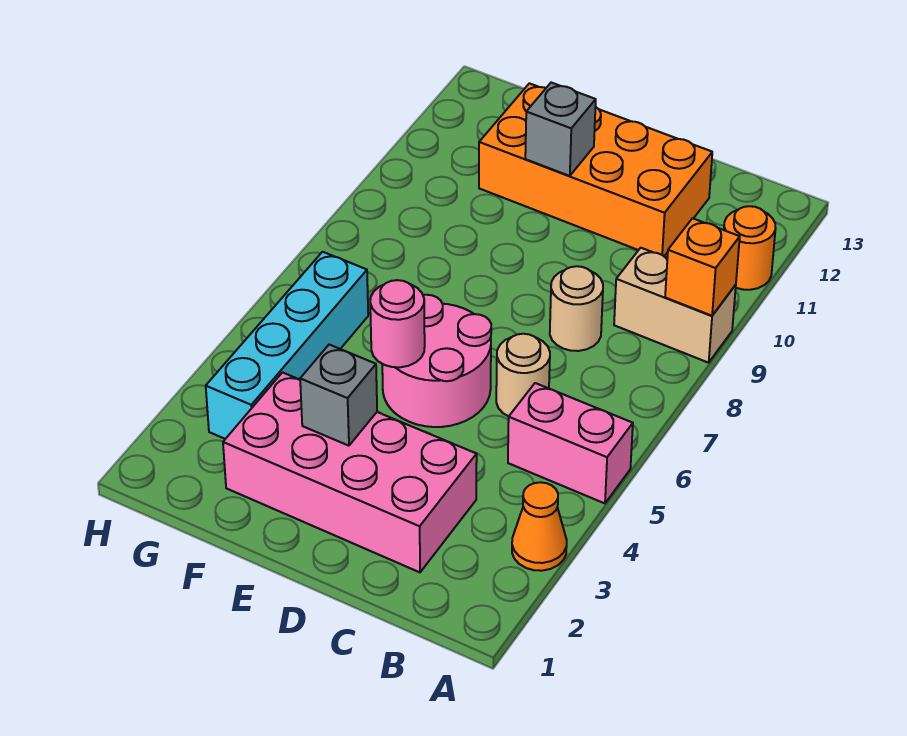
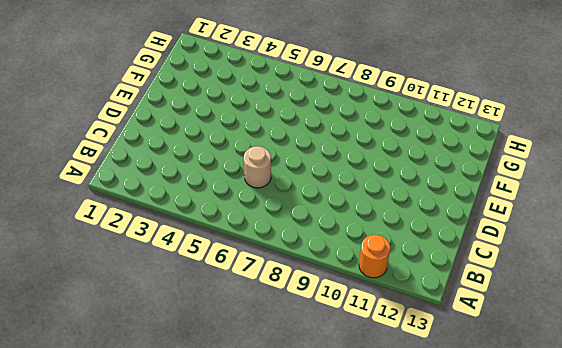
none -> orange 1x1 cone [512,482,567,571]
none -> pink 1x2 brick [508,383,633,503]
none -> tan 1x2 brick [614,248,736,363]

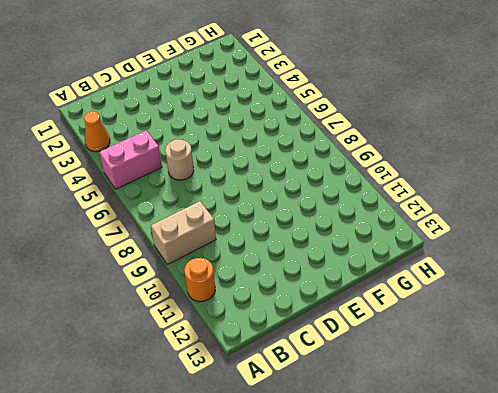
none -> pink 2x4 brick [223,373,477,572]
none -> tan 1x1 round brick [550,266,603,351]
none -> orange 2x4 brick [479,83,712,256]

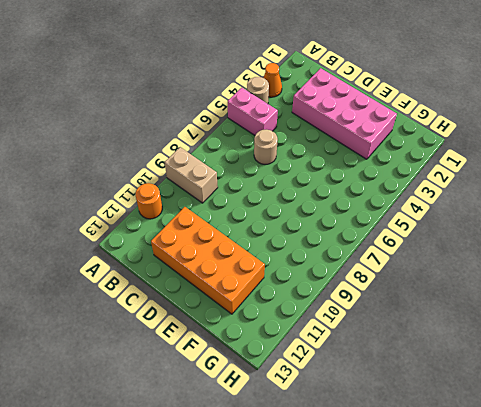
tan 1x1 round brick [247,77,269,104] -> tan 1x1 round brick moved to [550,266,603,351]
none -> pink 2x2 round brick [382,295,491,427]
none -> cyan 1x4 brick [206,252,368,439]
none -> orange 1x1 brick [665,218,740,316]

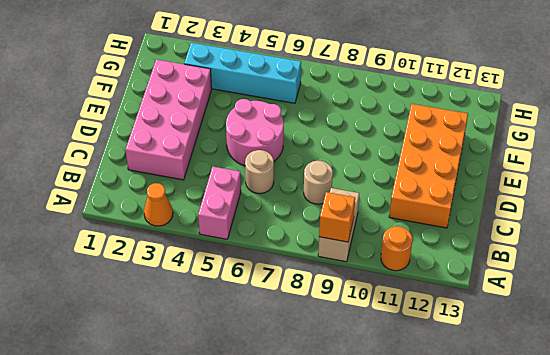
none -> grey 1x1 brick [300,345,377,446]
none -> pink 1x1 round brick [370,280,425,367]
none -> grey 1x1 brick [525,83,596,176]

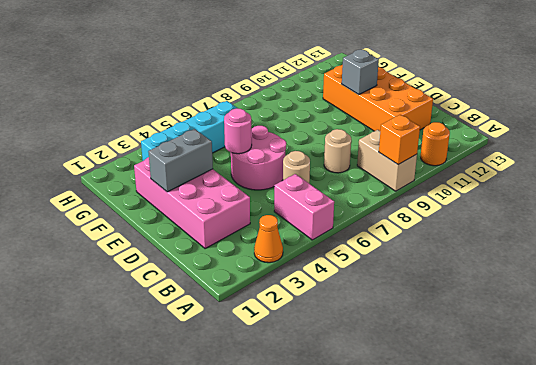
grey 1x2 brick [148,129,213,192] -> grey 1x1 brick [300,345,377,446]

